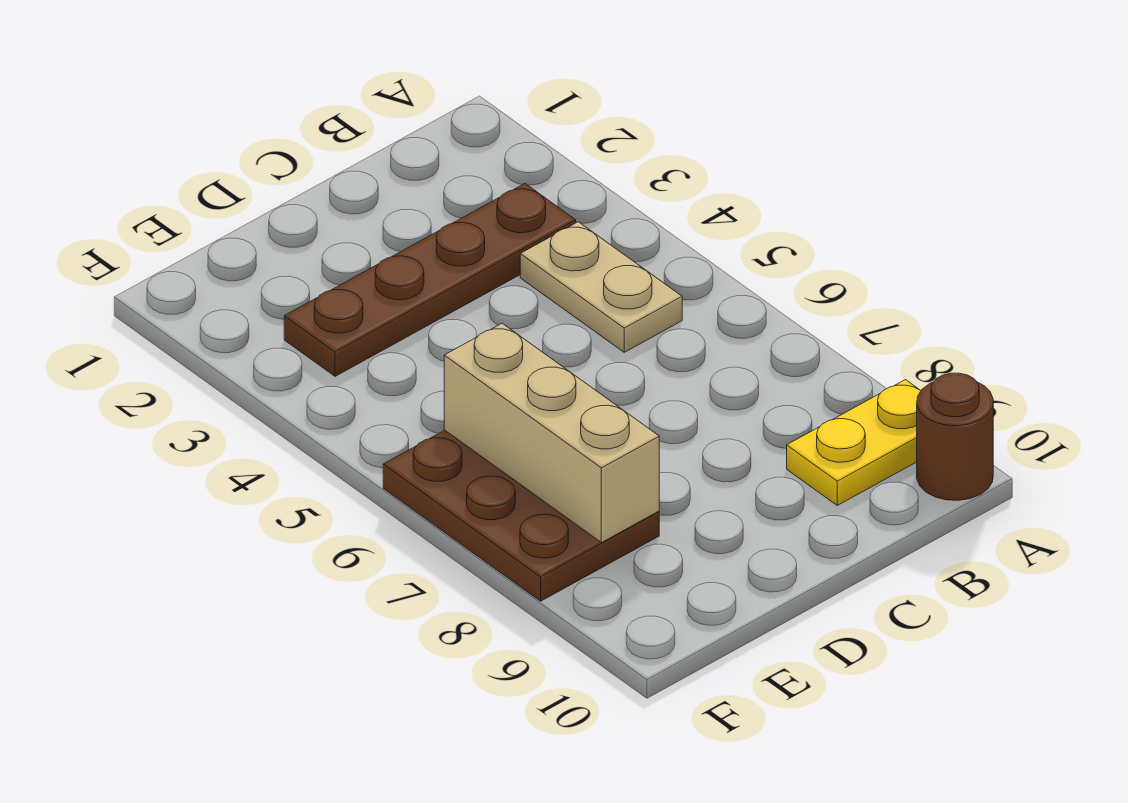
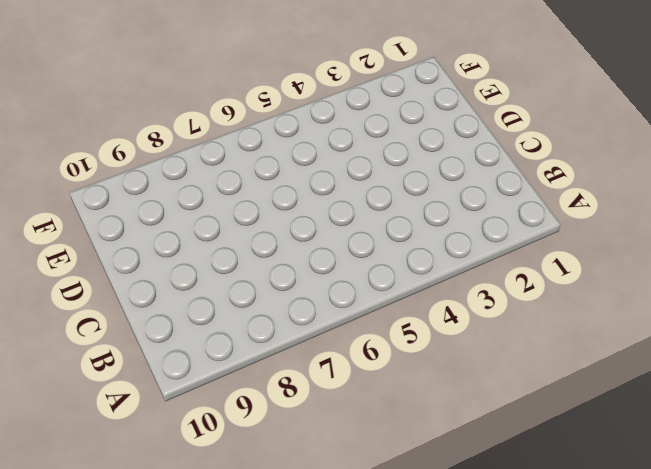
none -> yellow 1x2 plate [787,380,921,505]
none -> brown 1x1 round brick [917,373,993,500]

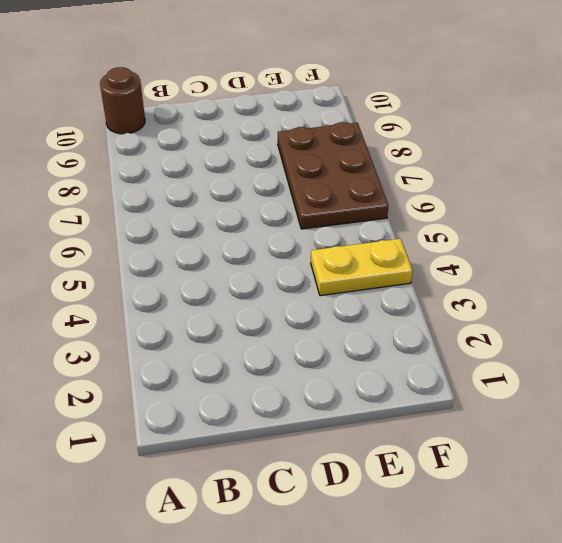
yellow 1x2 plate [311,239,413,296] -> yellow 1x2 plate moved to [787,380,921,505]
none -> brown 1x4 plate [284,184,576,376]
none -> tan 1x2 plate [520,222,682,352]

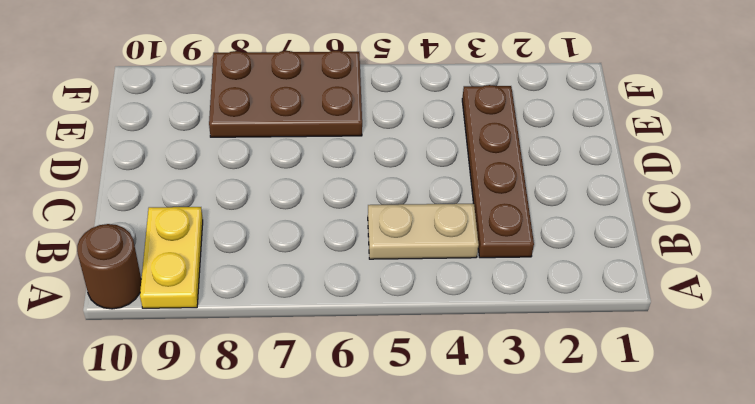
none -> tan 1x3 brick [444,323,659,543]

